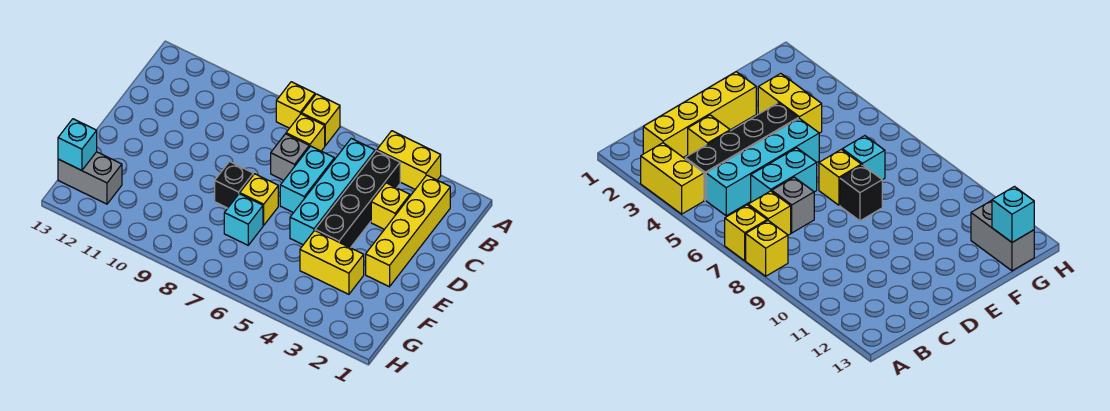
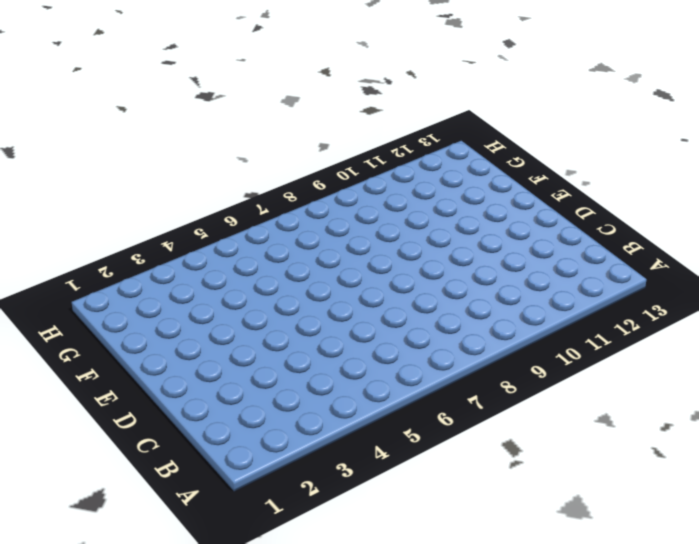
none -> yellow 1x2 brick [377,131,441,189]
none -> yellow 1x1 brick [302,94,340,145]
none -> yellow 1x1 brick [276,82,315,128]

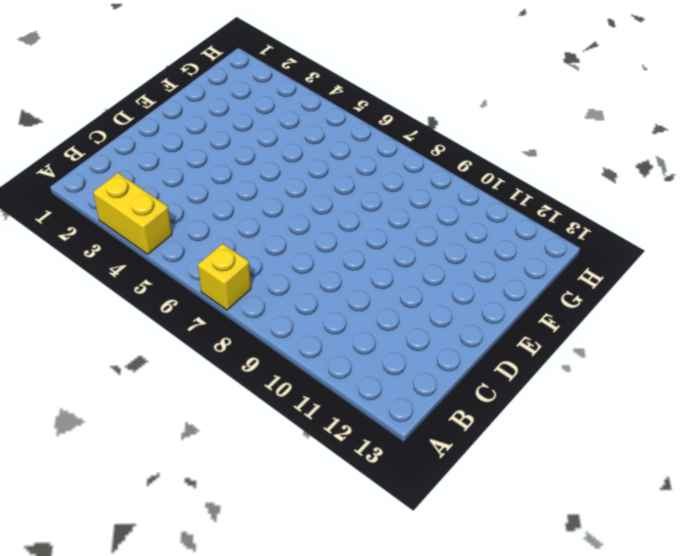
none -> yellow 1x1 brick [276,82,315,128]
none -> yellow 1x4 brick [366,175,450,287]
none -> black 1x4 brick [315,151,400,248]

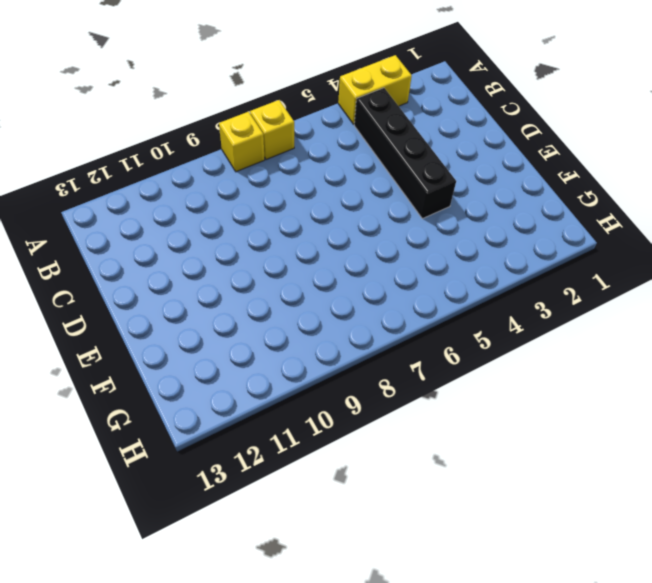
none -> yellow 1x4 brick [366,175,450,287]
none -> cyan 1x4 brick [290,138,375,245]
none -> yellow 1x1 brick [286,114,325,151]

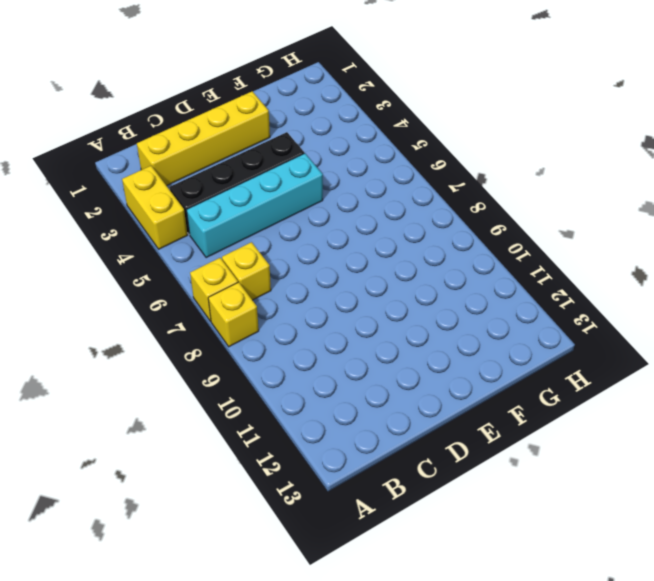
none -> yellow 1x1 brick [371,183,410,229]
none -> cyan 1x2 brick [280,146,334,213]
none -> grey 1x1 brick [271,134,309,180]

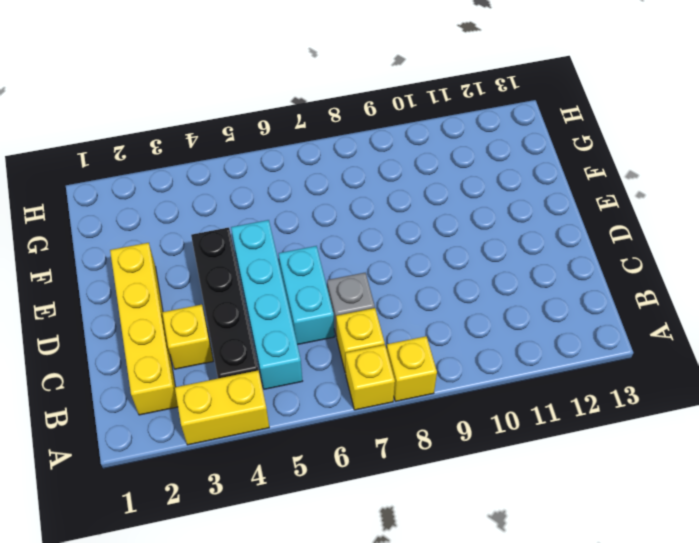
none -> yellow 1x1 brick [240,174,278,225]
none -> black 1x1 brick [215,162,253,208]
none -> yellow 1x2 brick [300,231,364,294]

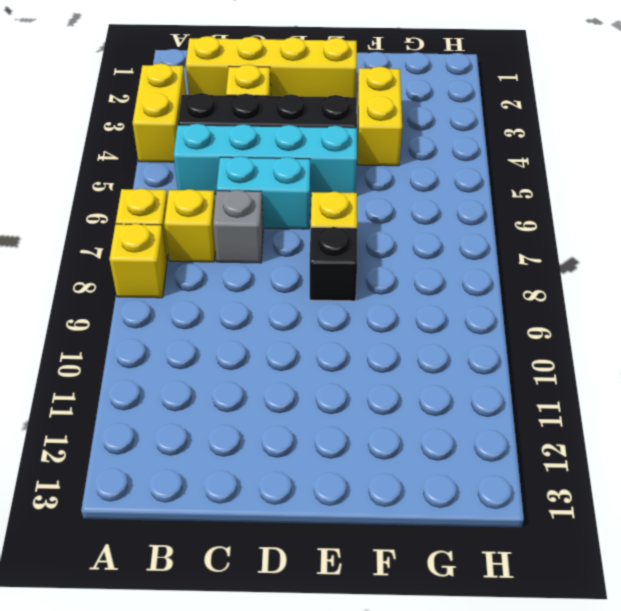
none -> cyan 1x1 brick [224,194,263,245]
none -> grey 1x2 brick [58,152,122,204]
none -> cyan 1x1 brick [58,119,97,170]

